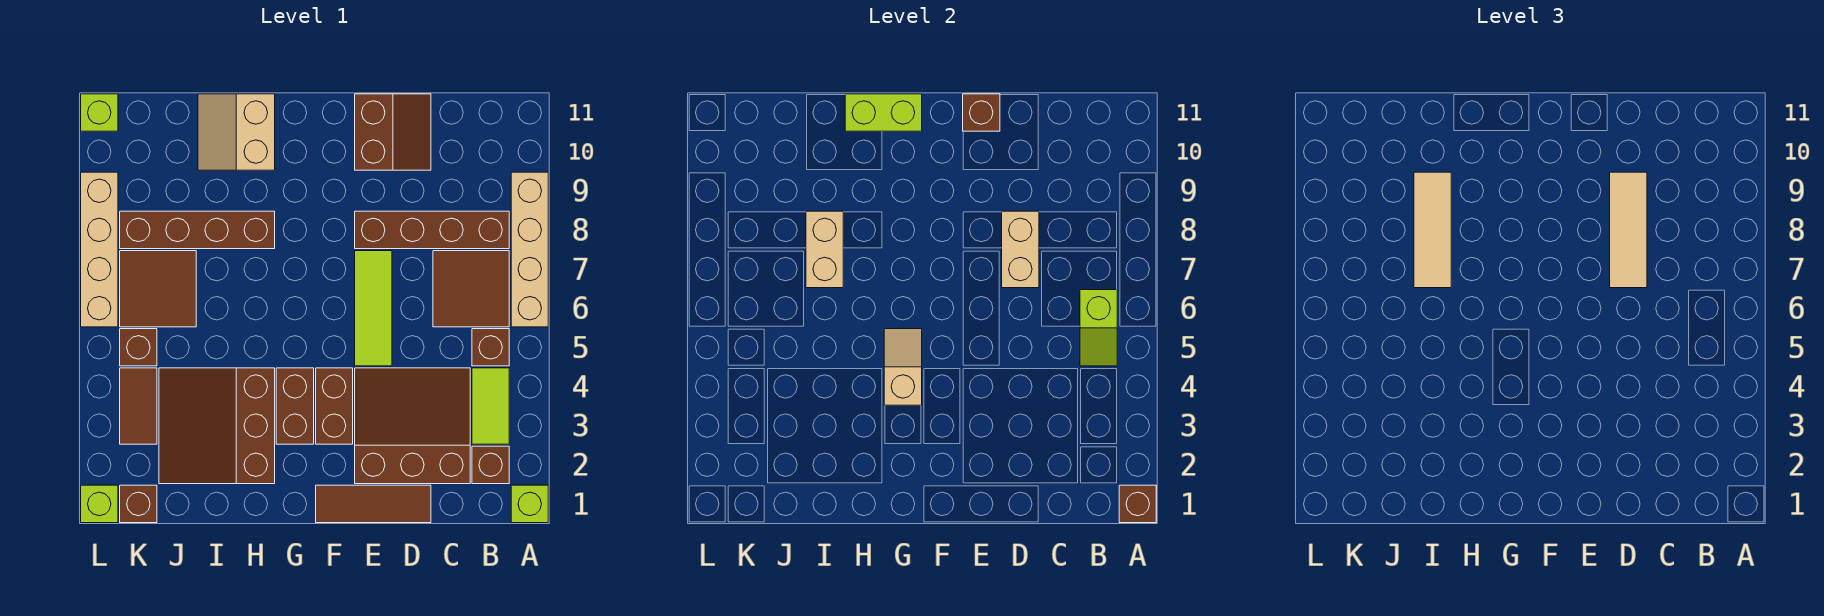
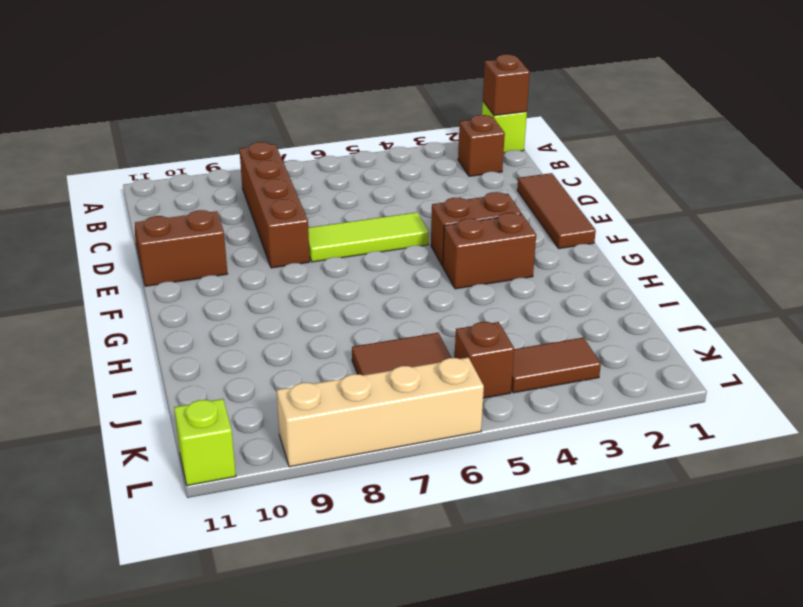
none -> tan 1x4 brick [511,172,548,327]
none -> lime 1x2 tile [472,368,509,444]
none -> brown 1x1 brick [472,329,509,366]
none -> brown 2x2 tile [433,251,509,327]

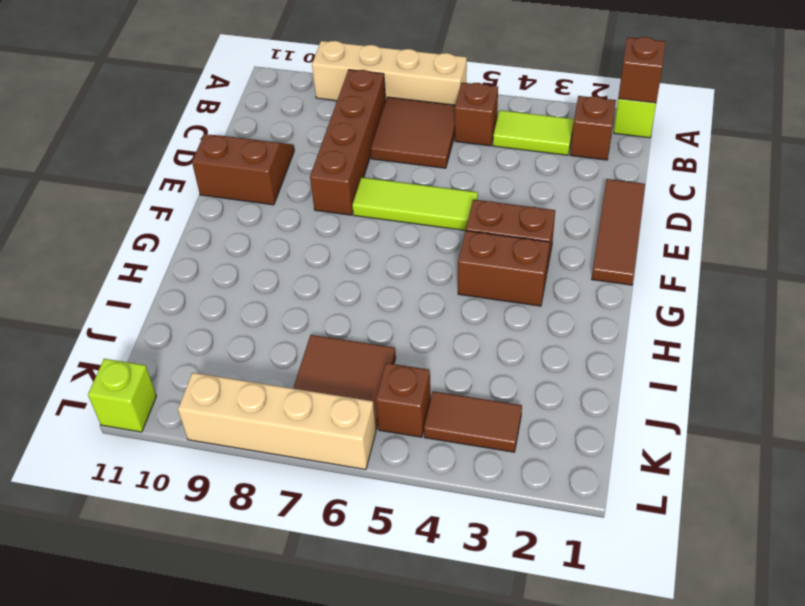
none -> brown 3x3 slope [355,368,470,484]
none -> brown 3x3 slope [159,368,275,484]
none -> brown 1x4 brick [120,211,275,249]
none -> tan 2x2 slope [198,94,275,170]

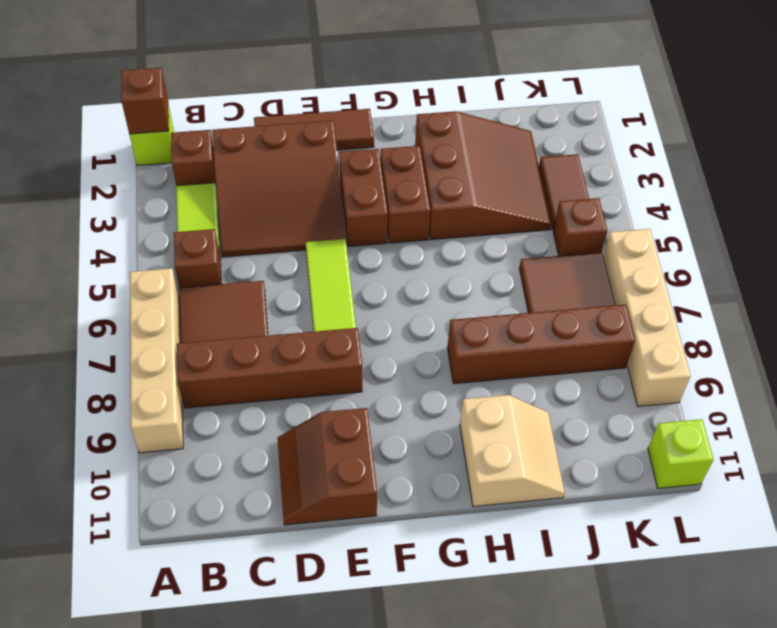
none -> brown 1x1 brick [120,485,157,523]
none -> lime 1x1 brick [81,485,118,523]
none -> lime 1x2 slope [1080,290,1117,366]
none -> tan 1x2 brick [1002,211,1039,288]

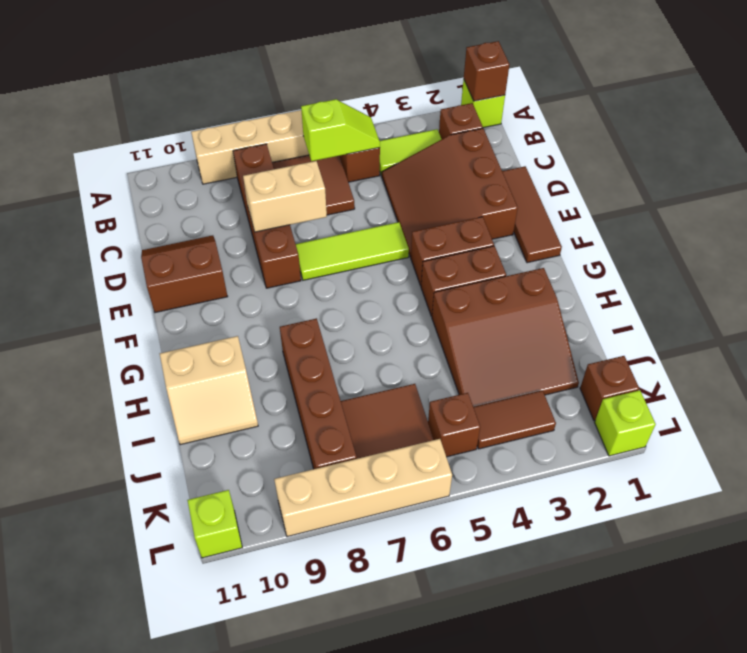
none -> brown 1x1 brick [963,94,1000,131]
none -> tan 1x2 slope [884,329,922,405]
none -> lime 1x2 brick [845,94,922,131]
none -> tan 1x2 brick [806,211,843,288]

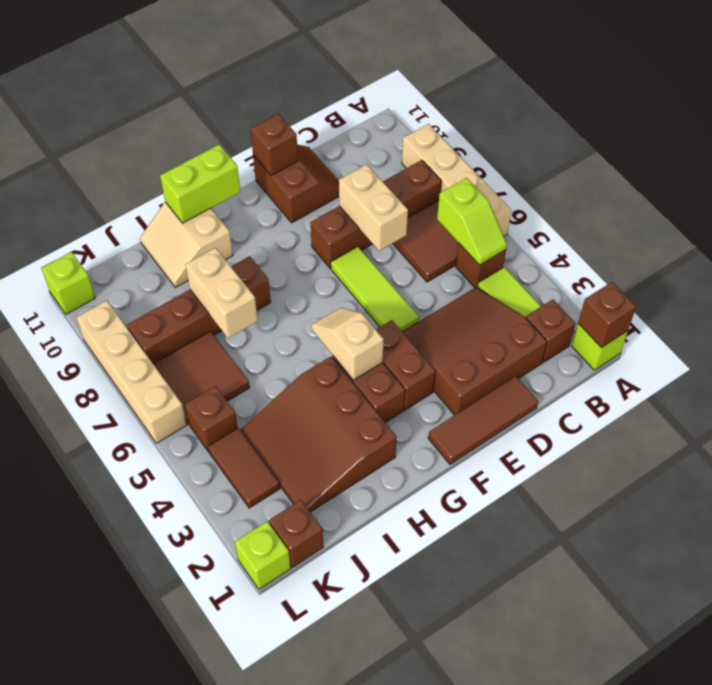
none -> tan 1x3 tile [1610,172,1647,288]
none -> tan 1x3 tile [1414,172,1451,288]

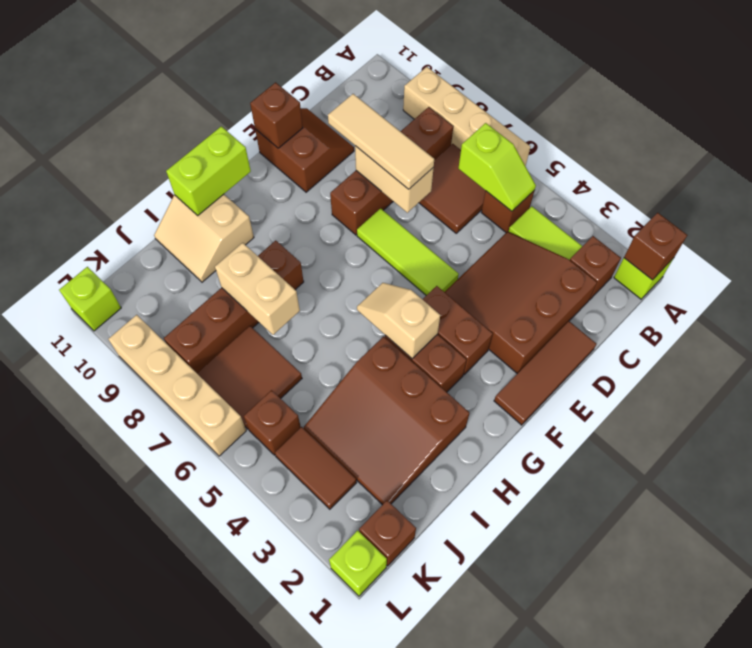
none -> tan 1x3 tile [1414,172,1451,288]

